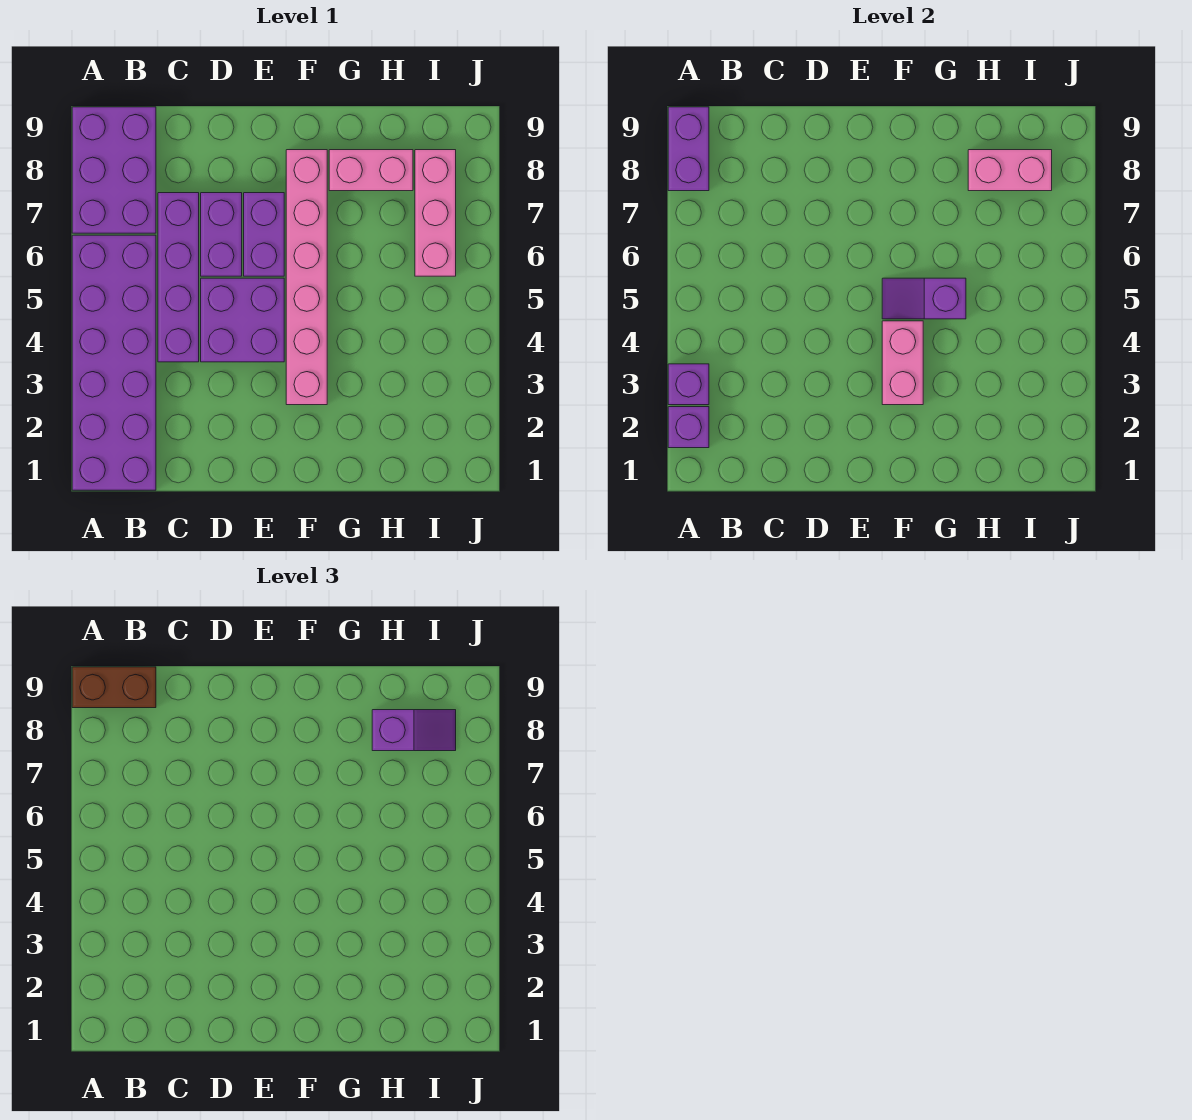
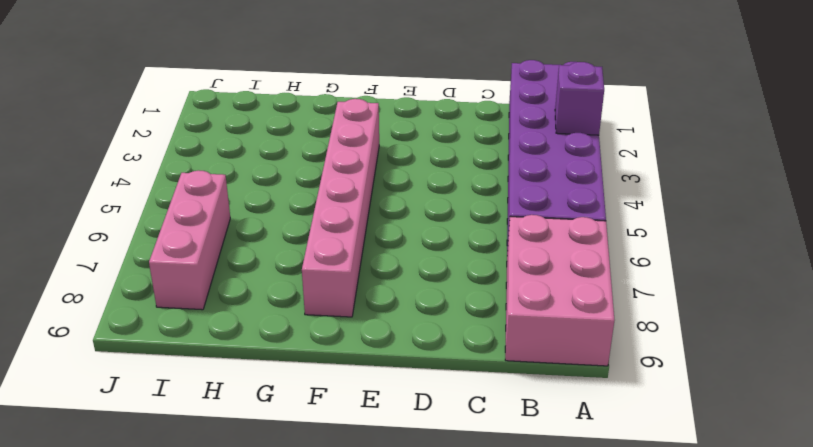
pink 2x3 brick [505,215,614,366] -> purple 2x3 brick [72,107,156,233]
none -> purple 1x4 brick [158,193,199,362]
none -> purple 2x2 brick [201,278,284,362]
none -> purple 1x2 brick [201,193,242,276]

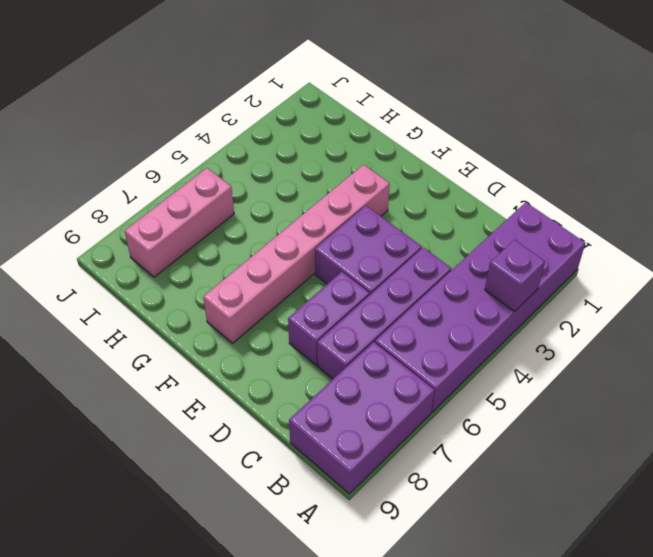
none -> purple 1x2 brick [244,193,284,276]
none -> pink 1x2 brick [329,150,413,191]
none -> purple 1x1 brick [668,407,709,448]

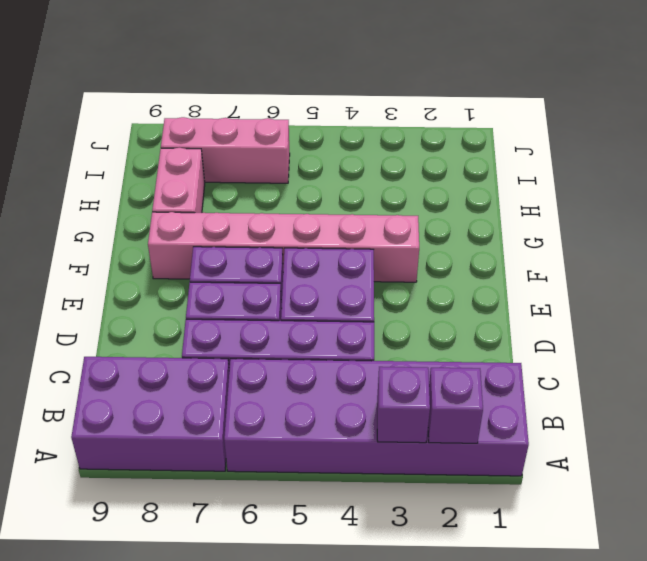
none -> purple 1x2 brick [668,107,709,191]
none -> pink 1x2 brick [882,321,923,405]
none -> purple 1x2 slope [882,278,966,319]

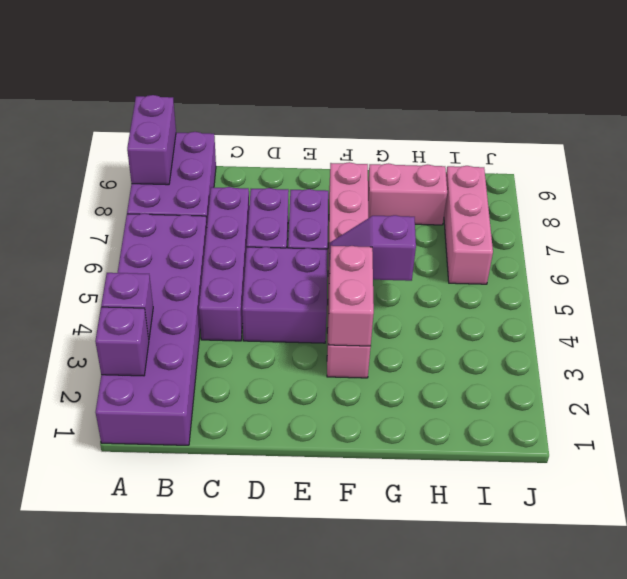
none -> pink 1x2 brick [968,150,1052,191]
none -> brown 1x2 brick [72,667,156,708]
none -> purple 1x2 slope [372,710,456,751]

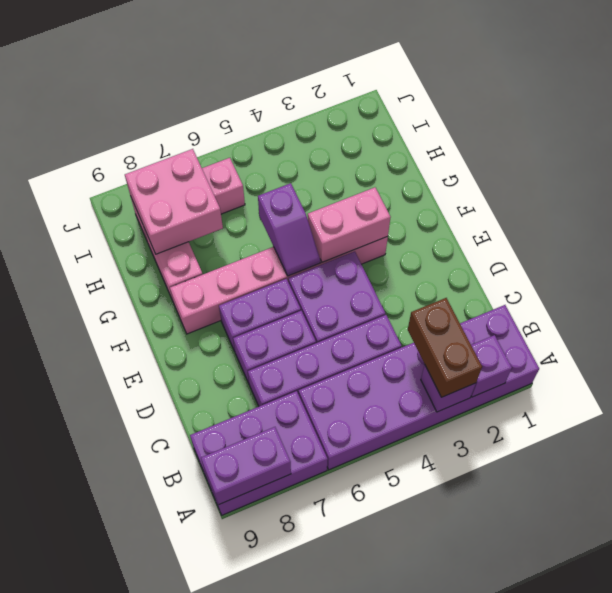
brown 1x2 brick [408,298,482,397] -> brown 1x2 brick moved to [72,667,156,708]
pink 2x2 brick [125,149,223,254] -> pink 1x2 brick [968,150,1052,191]
none -> purple 1x2 slope [372,710,456,751]

